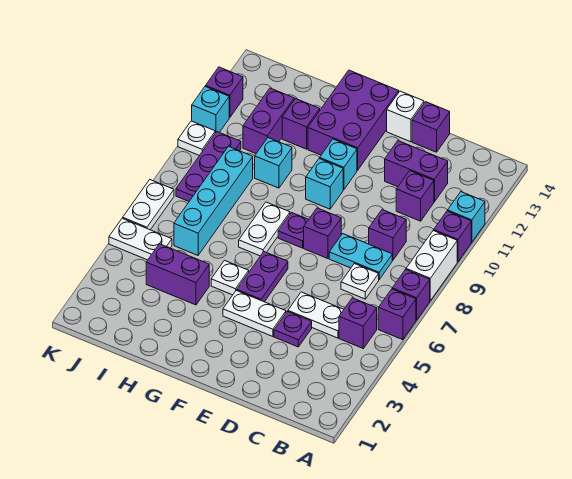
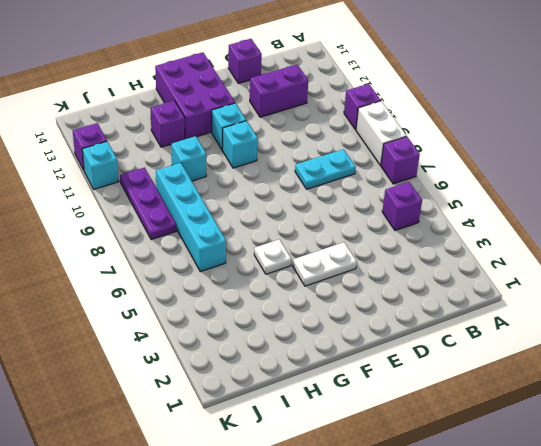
none -> purple 1x1 brick [378,289,416,340]
none -> cyan 1x1 brick [448,192,485,242]
none -> white 1x2 plate [288,292,344,338]
none -> white 1x1 plate [341,264,379,299]

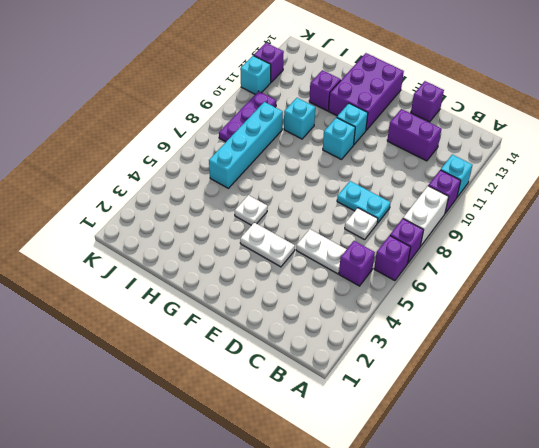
none -> purple 1x1 brick [369,210,406,260]
none -> purple 1x1 brick [396,171,434,221]
none -> purple 1x1 plate [274,311,312,347]
none -> purple 1x1 brick [304,208,341,259]

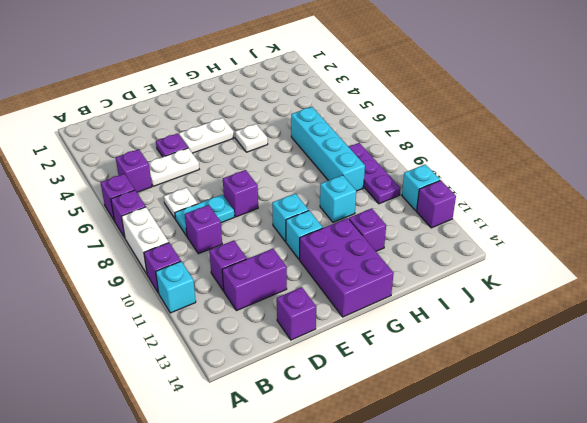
none -> white 1x1 brick [387,91,424,142]
none -> purple 1x2 plate [237,252,288,302]
none -> purple 1x1 plate [278,213,309,248]
none -> white 1x2 plate [239,202,290,256]

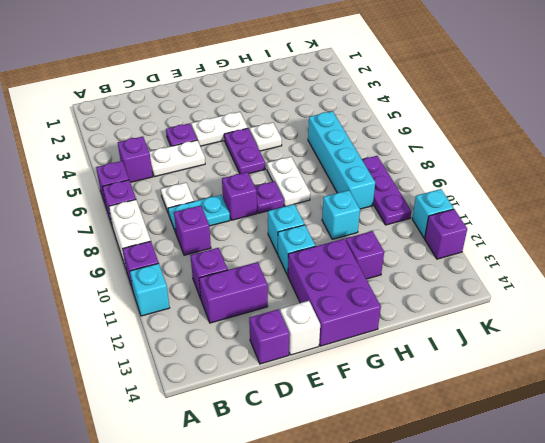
none -> purple 1x2 brick [146,244,209,305]
none -> purple 1x2 brick [243,88,294,153]
none -> white 1x2 plate [109,218,172,260]
none -> white 1x2 plate [123,180,174,230]

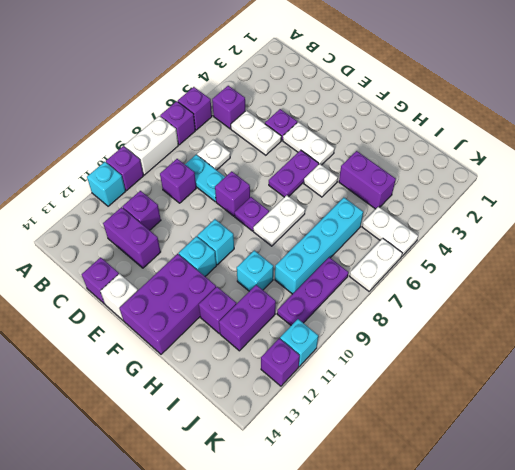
none -> white 1x1 plate [178,121,215,155]

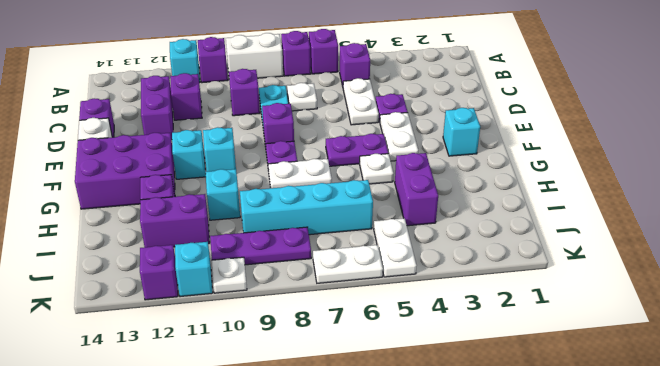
cyan 1x1 brick [443,108,480,156] -> none

